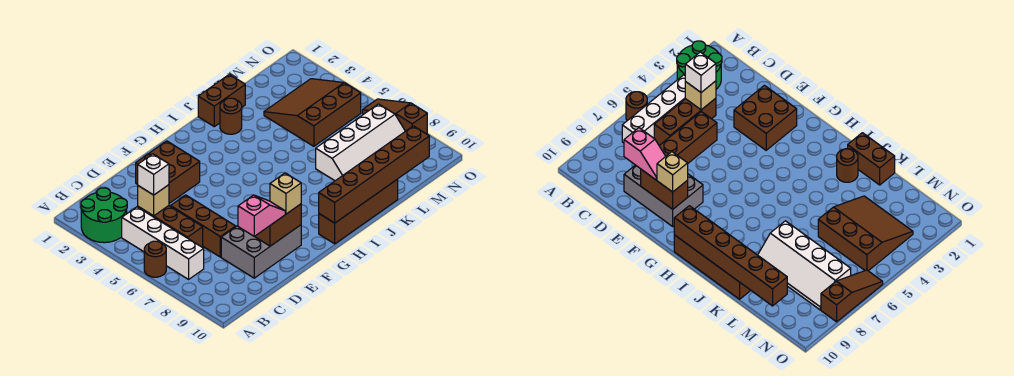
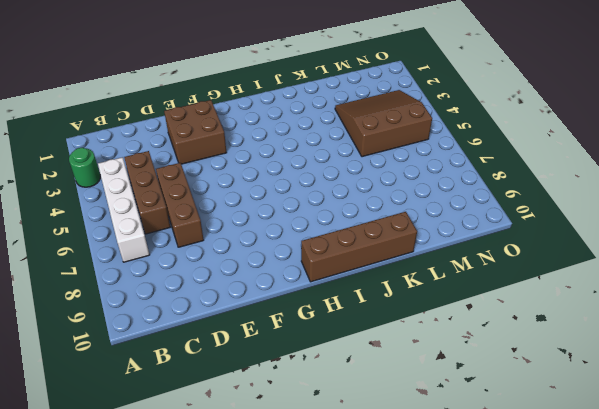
green 1x1 round brick [69,148,100,187] -> green 2x2 round brick [81,188,127,243]
none -> brown 1x1 round brick [144,241,166,277]
none -> grey 2x3 brick [221,225,301,278]
none -> brown 1x2 brick [198,74,245,127]

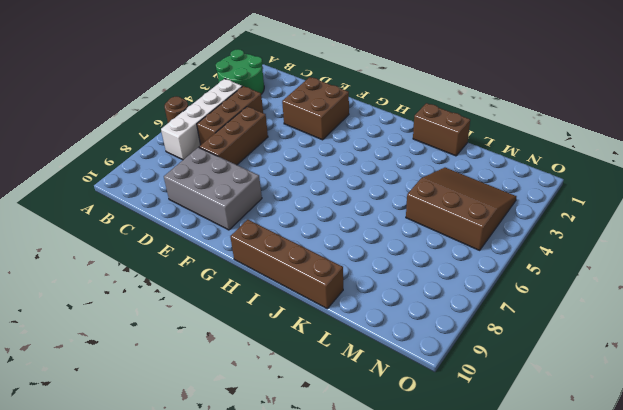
none -> brown 1x1 round brick [220,98,242,134]
none -> white 2x4 slope [316,104,405,181]
none -> brown 1x3 slope [362,99,427,134]

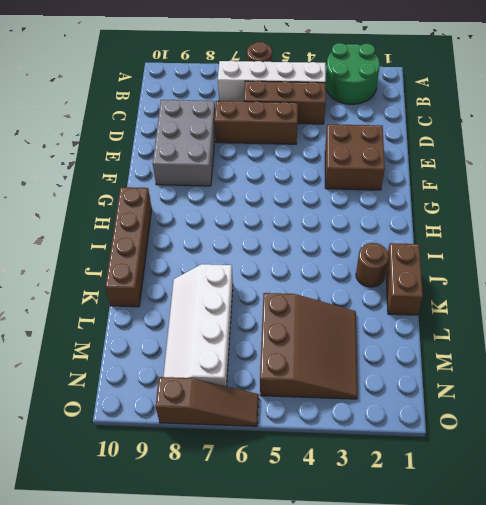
none -> tan 1x1 brick [138,185,169,216]
none -> brown 1x2 brick [255,204,301,246]
none -> brown 1x6 brick [319,126,429,223]

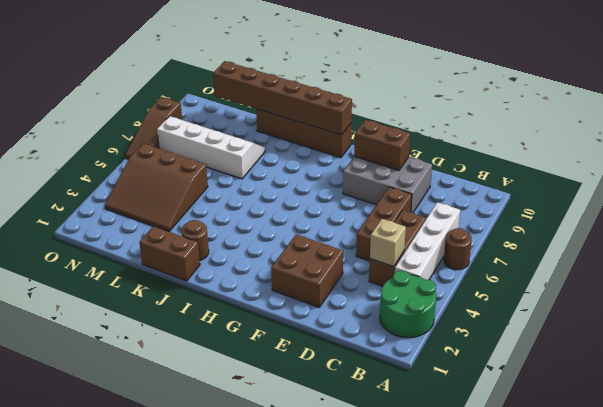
none -> white 1x1 brick [138,154,169,195]
none -> pink 1x2 slope [238,195,285,236]
none -> tan 1x1 brick [270,173,301,214]

